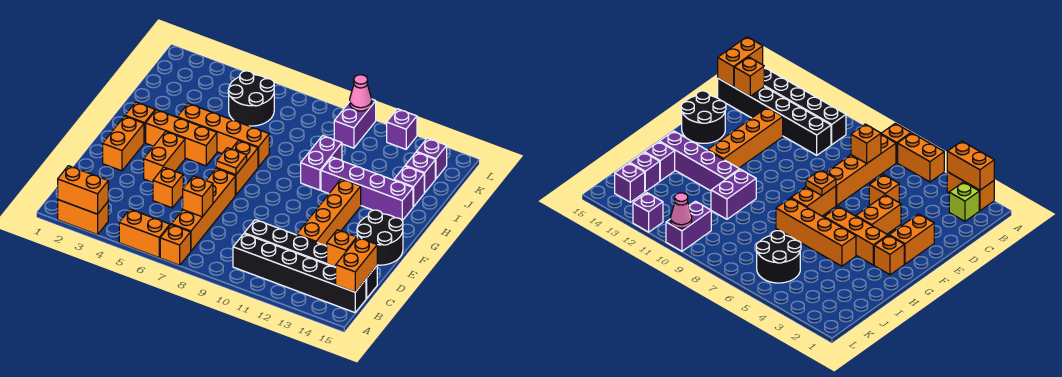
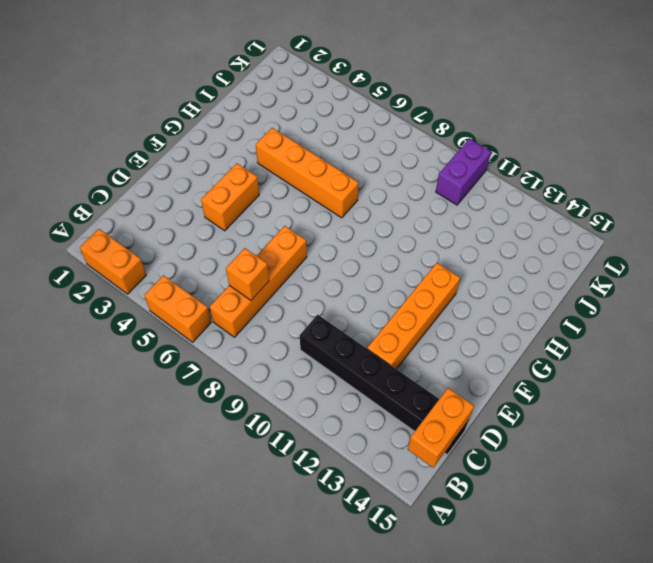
none -> orange 1x1 brick [160,225,191,265]
none -> lime 1x1 brick [949,182,979,221]
none -> black 1x6 brick [233,234,366,313]
none -> orange 1x1 brick [153,167,183,208]

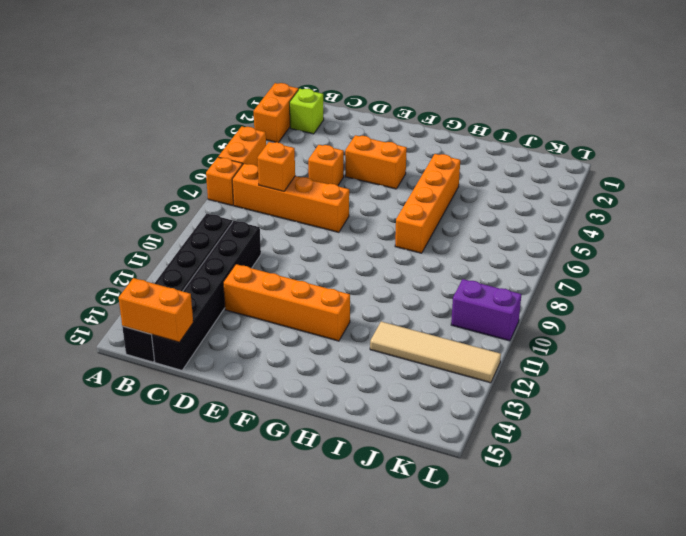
tan 1x4 tile [370,322,501,383] -> purple 1x1 brick [387,109,417,149]
none -> orange 1x2 brick [103,116,144,171]
none -> black 2x2 round brick [357,210,403,265]
none -> orange 1x2 brick [216,141,258,195]
none -> orange 1x1 brick [125,102,155,143]

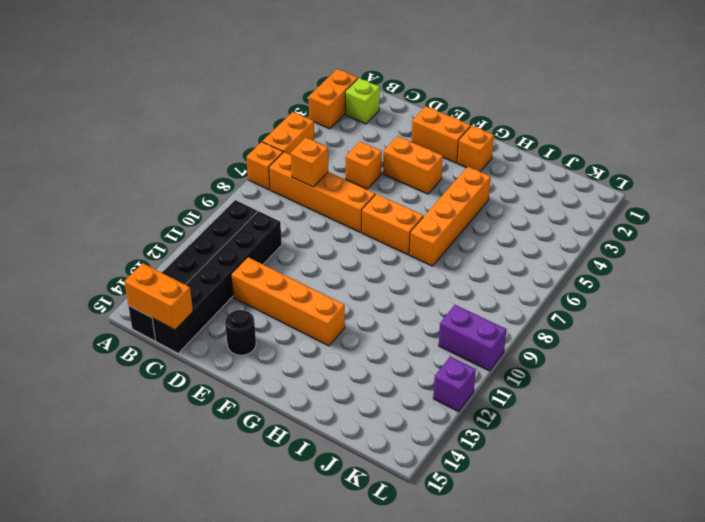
black 1x1 round brick [225,310,256,355] -> black 2x2 round brick [357,210,403,265]
none -> orange 1x3 brick [146,110,217,166]
none -> purple 1x2 brick [301,136,342,190]
none -> purple 1x4 brick [321,157,413,221]
none -> purple 1x1 brick [394,166,424,207]

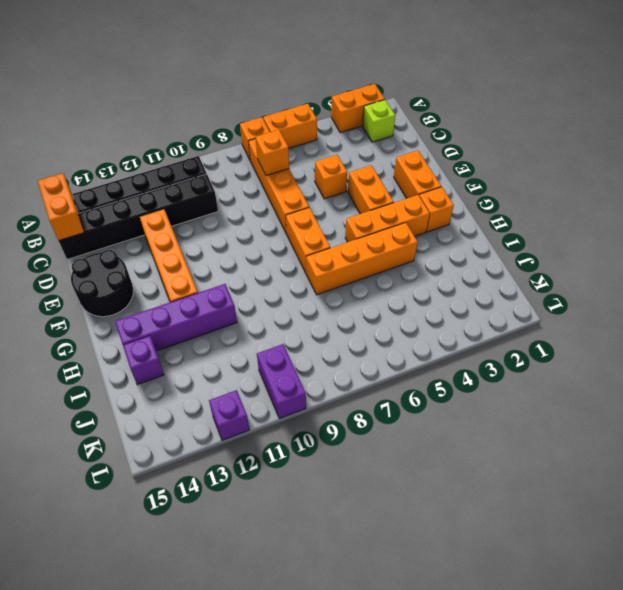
none -> purple 1x2 brick [301,136,342,190]
none -> black 2x2 round brick [228,71,274,126]
none -> purple 1x1 brick [405,152,435,193]
none -> purple 1x1 brick [417,138,447,179]

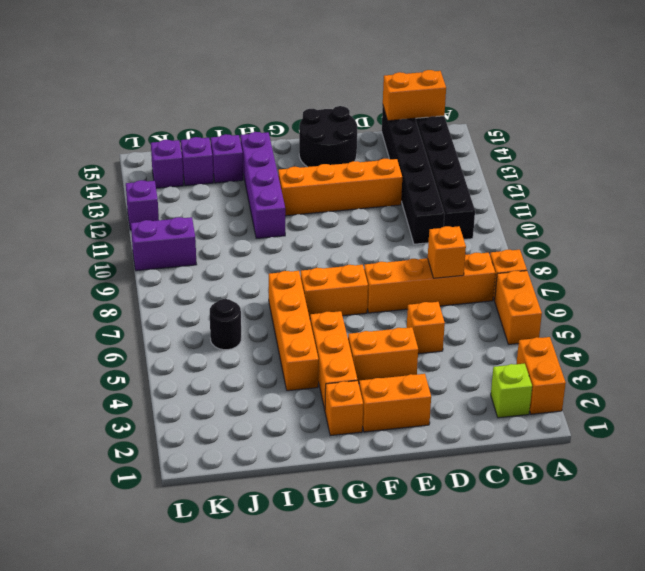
black 1x1 round brick [210,299,241,350] -> black 2x2 round brick [228,71,274,126]
none -> purple 1x2 brick [301,136,342,190]
none -> orange 1x2 brick [58,166,108,214]
none -> orange 1x1 brick [327,230,357,267]
none -> orange 1x1 plate [216,148,247,175]

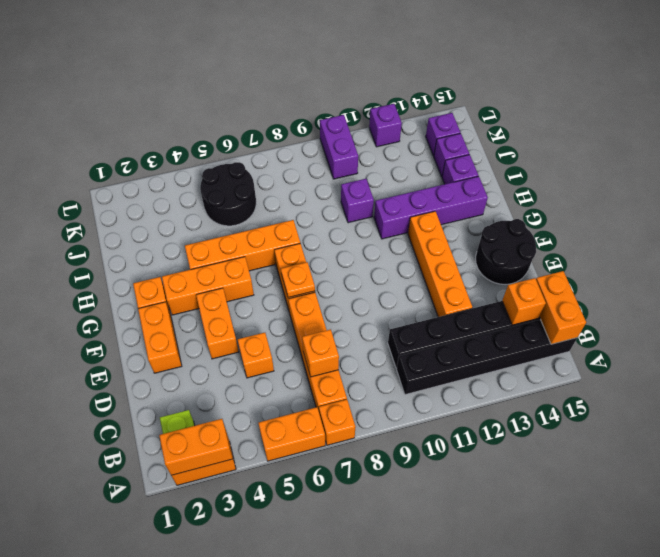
purple 1x1 brick [341,179,374,223] -> purple 1x2 brick [301,136,342,190]
none -> pink 1x1 cone [350,75,372,111]

